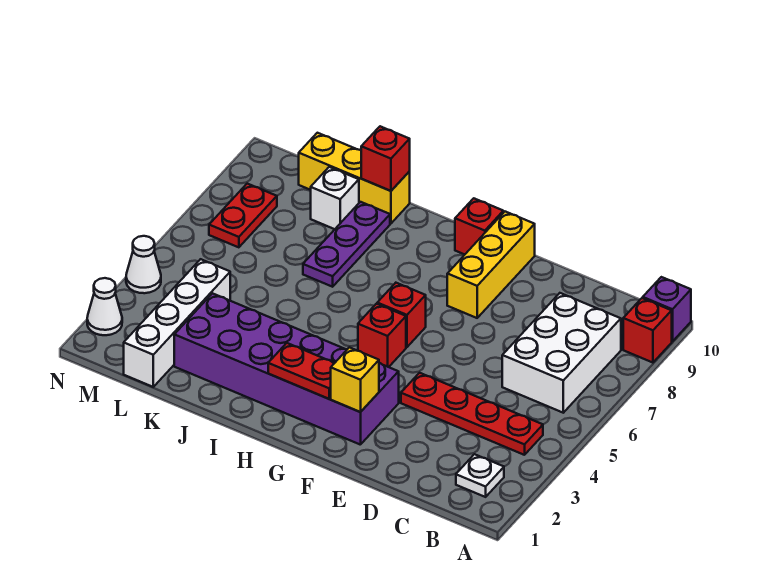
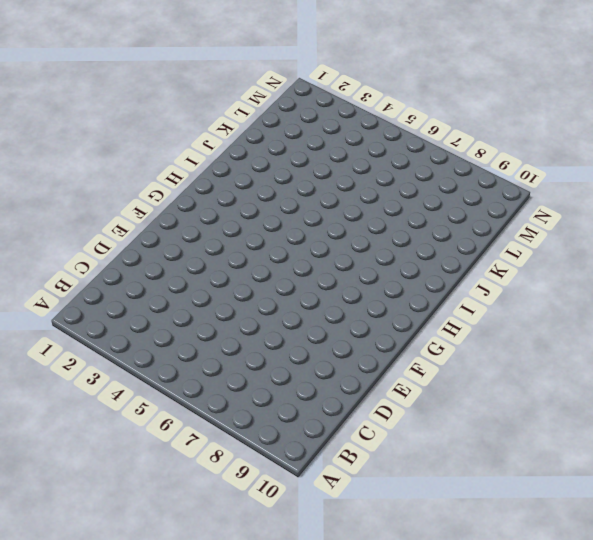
none -> red 1x1 brick [623,298,672,363]
none -> purple 1x1 brick [643,277,691,342]
none -> white 1x1 plate [456,454,504,497]

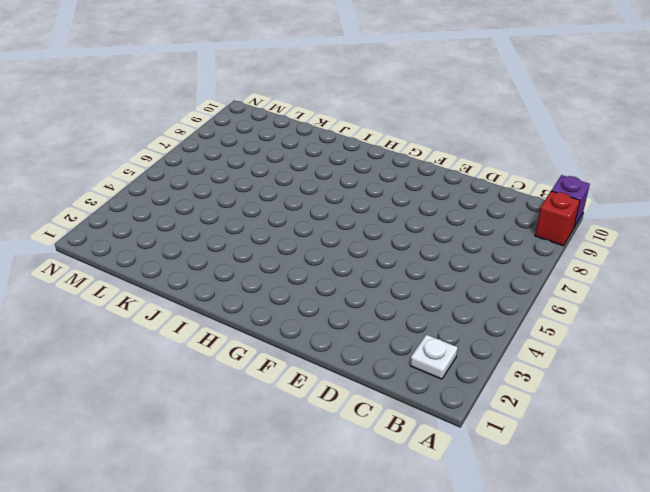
none -> red 1x4 plate [401,373,543,455]
none -> white 2x3 brick [502,293,621,413]
none -> purple 2x6 brick [174,293,399,445]

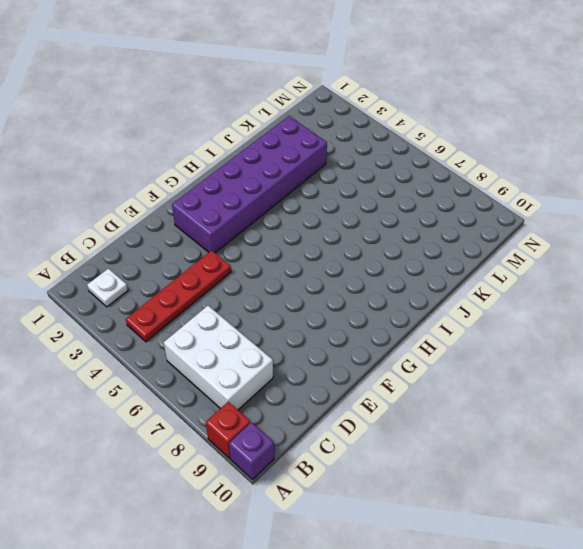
none -> yellow 1x3 brick [447,212,535,318]
none -> red 1x1 brick [358,304,406,367]
none -> red 1x1 brick [377,283,426,347]

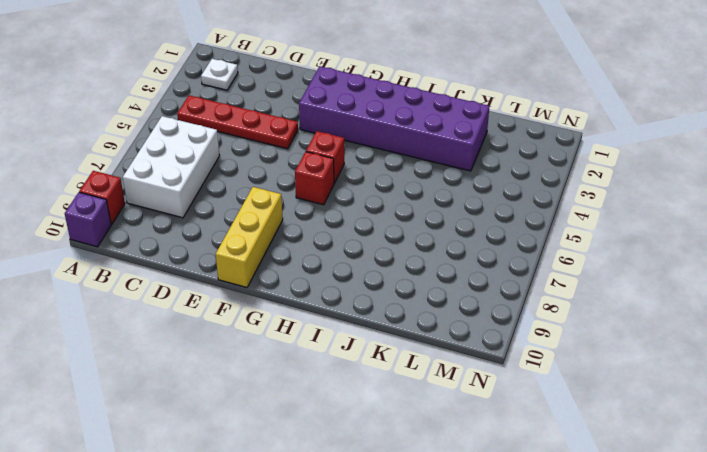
none -> red 1x1 brick [455,198,503,254]
none -> purple 1x3 plate [303,202,390,287]
none -> yellow 1x3 brick [299,133,410,223]

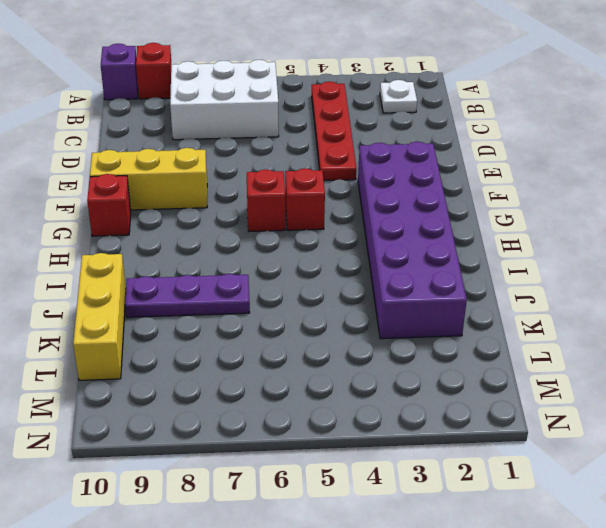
none -> white 1x1 brick [311,167,359,229]
none -> white 1x4 brick [124,259,230,387]
none -> red 1x2 plate [209,184,277,247]

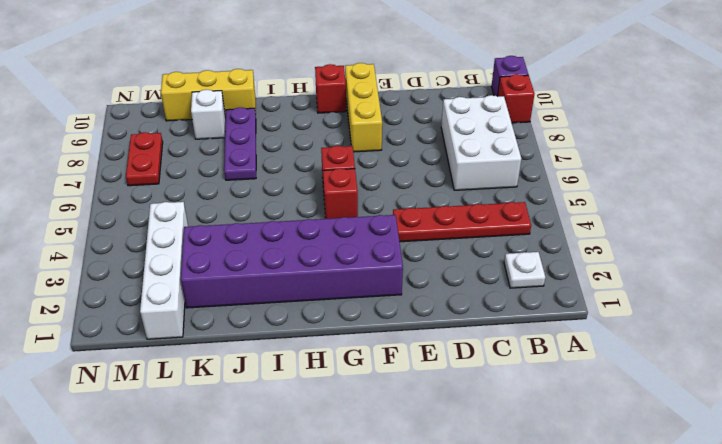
none -> white 1x1 cone [87,278,122,335]
none -> white 1x1 cone [126,236,161,293]
none -> yellow 1x1 brick [331,347,379,412]

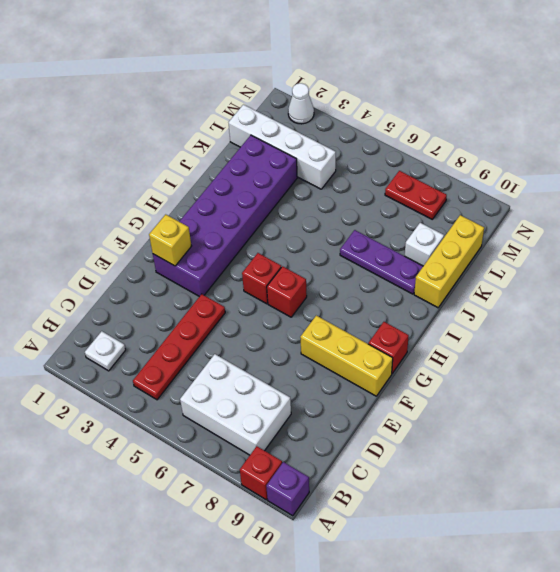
none -> white 1x1 cone [126,236,161,293]
none -> red 1x2 plate [268,343,334,399]
none -> red 1x1 brick [361,126,410,191]

